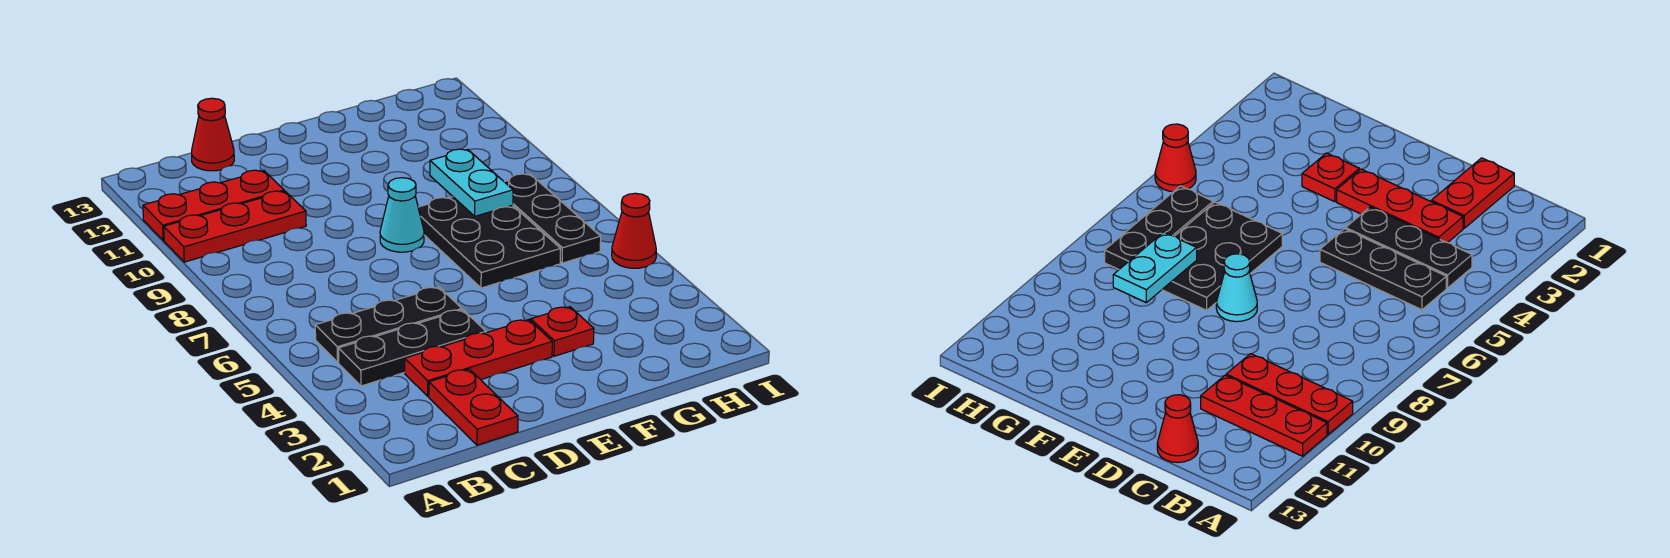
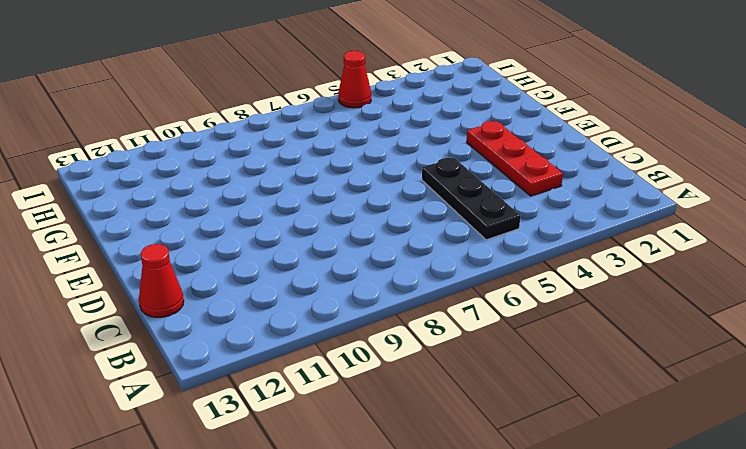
none -> red 1x3 plate [164,191,306,262]
none -> red 1x3 plate [143,170,284,240]
none -> black 1x3 plate [338,310,486,386]

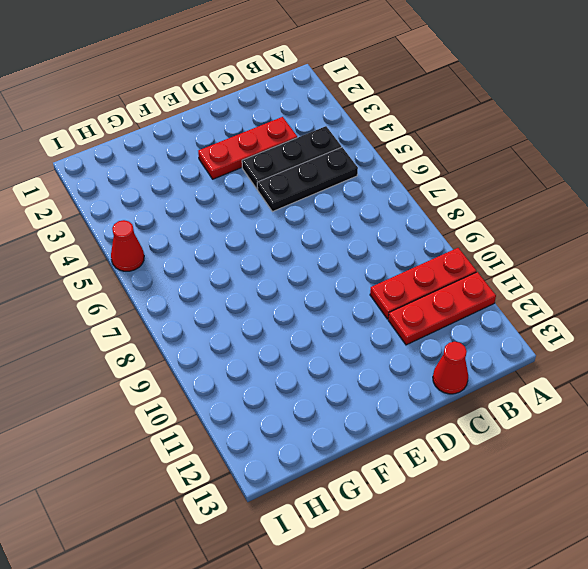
none -> red 1x2 plate [429,369,518,445]
none -> cyan 1x1 cone [380,178,424,252]
none -> red 1x1 plate [531,307,594,356]

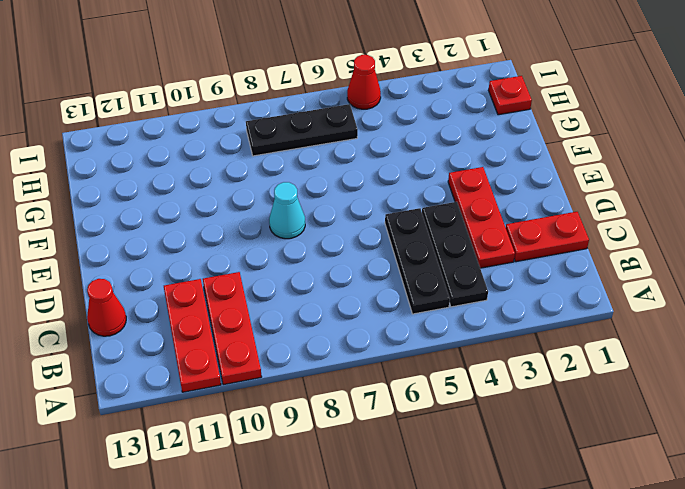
red 1x1 plate [488,76,532,115] -> red 1x1 plate moved to [531,307,594,356]
none -> black 2x3 plate [418,197,561,288]
none -> cyan 1x2 plate [430,149,513,216]

